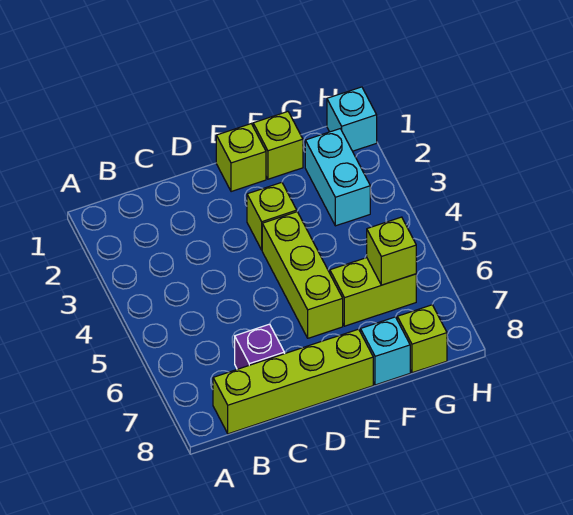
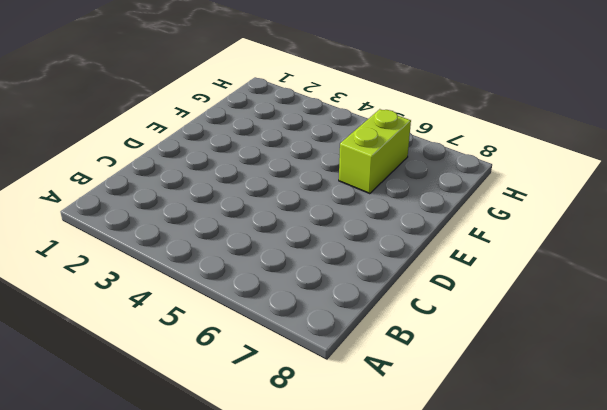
none -> lime 1x4 brick [213,329,373,434]
none -> purple 1x1 brick [235,324,284,369]
none -> lime 1x1 brick [216,124,266,192]

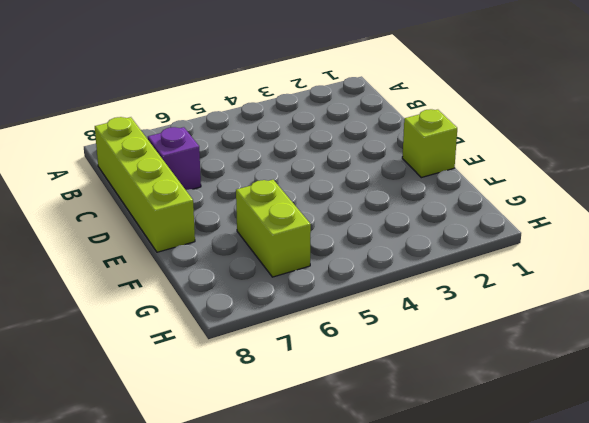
none -> lime 1x1 brick [247,182,297,250]
none -> lime 1x3 brick [262,212,343,338]
none -> lime 1x1 brick [253,112,303,179]

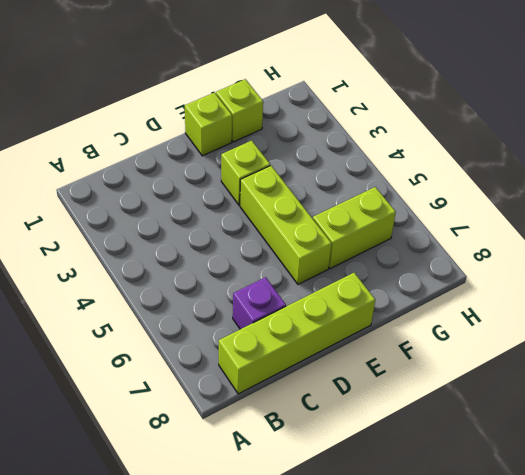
none -> cyan 1x1 brick [361,317,410,385]
none -> cyan 1x2 brick [305,129,370,226]
none -> lime 1x1 brick [397,305,447,373]

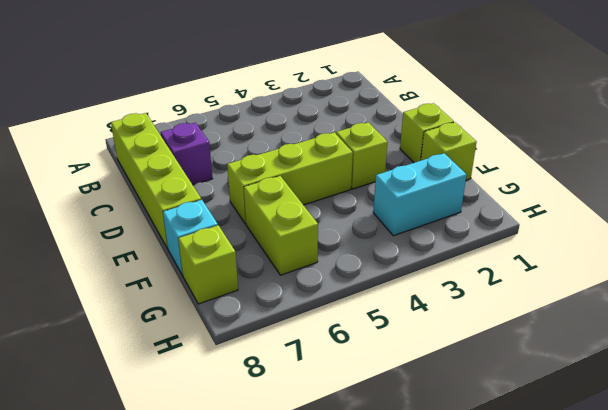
none -> cyan 1x1 brick [327,87,377,151]
none -> lime 1x1 brick [367,217,416,285]

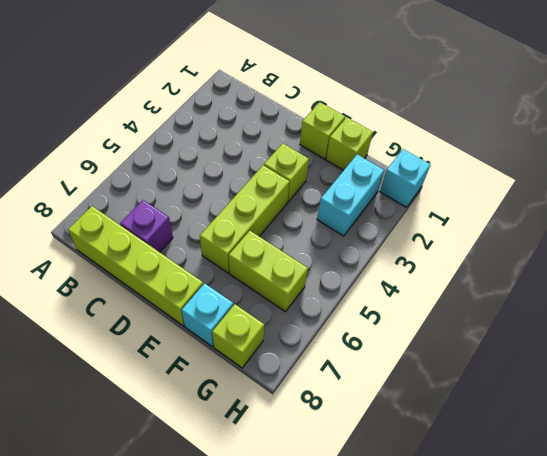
none -> lime 1x1 brick [367,217,416,285]

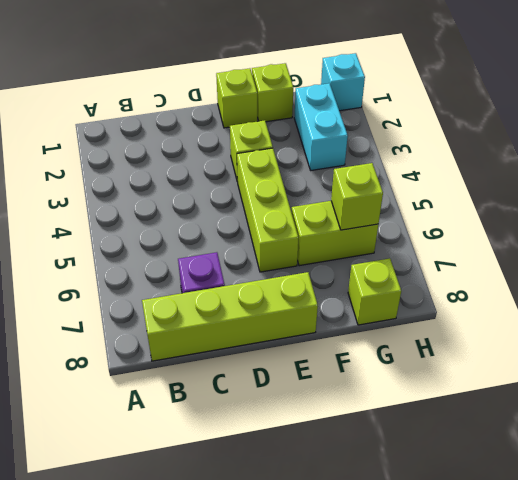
none -> cyan 1x1 brick [361,317,410,385]

